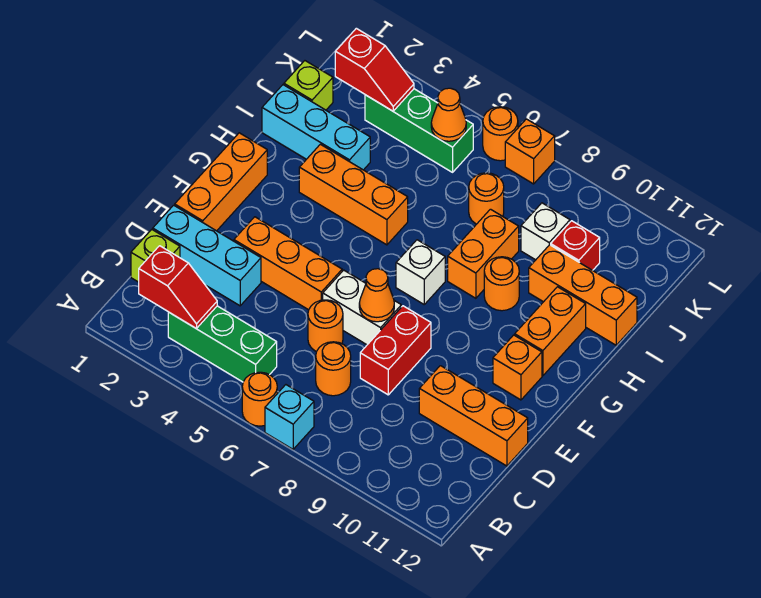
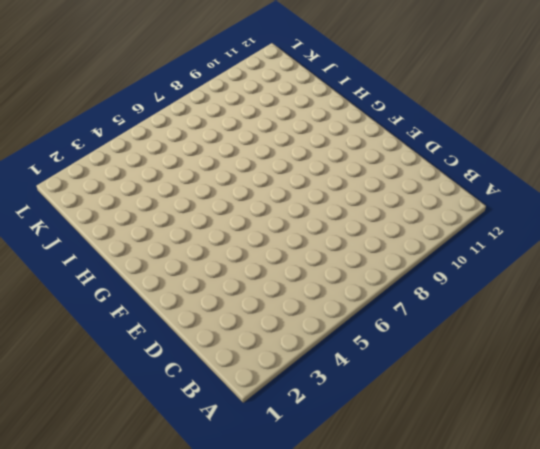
none -> orange 1x1 round brick [242,372,277,426]
none -> cyan 1x1 brick [265,385,314,449]
none -> green 1x3 brick [168,306,277,382]
none -> lime 1x1 brick [131,230,180,282]

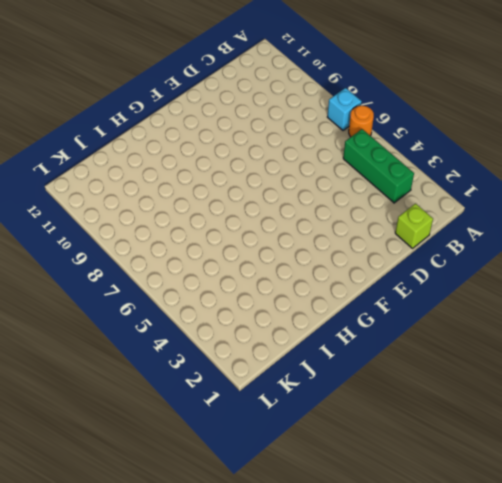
none -> orange 1x1 round brick [316,342,351,396]
none -> cyan 1x3 brick [153,205,261,306]
none -> orange 1x1 round brick [308,300,343,352]
none -> red 1x2 brick [360,306,431,395]

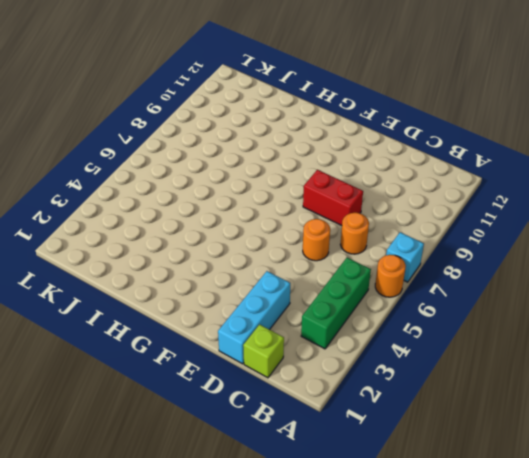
none -> orange 1x3 brick [419,366,528,466]
none -> orange 1x3 brick [175,133,267,231]
none -> orange 1x3 brick [234,217,342,310]
none -> white 1x2 brick [323,270,401,345]

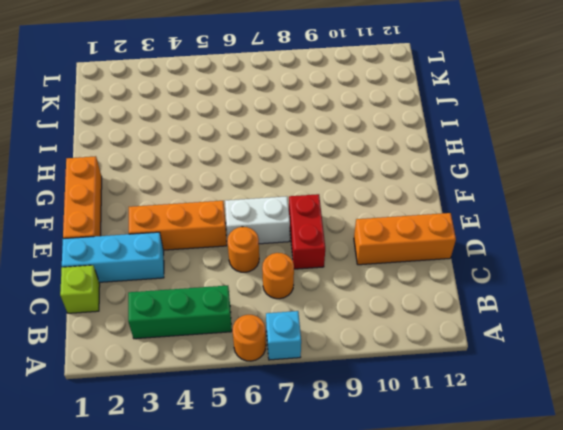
none -> orange 1x1 brick [493,335,542,400]
none -> white 1x1 brick [396,240,445,304]
none -> orange 1x2 brick [515,287,586,376]
none -> orange 1x3 brick [299,144,408,245]

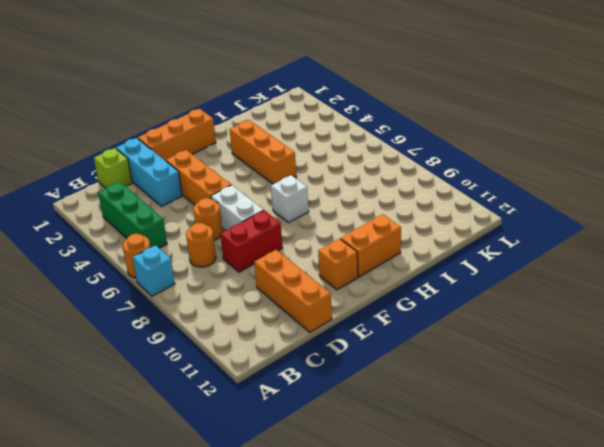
none -> orange 1x2 brick [448,209,519,298]
none -> orange 1x1 round brick [484,257,519,311]
none -> cyan 1x3 brick [262,85,370,170]
none -> orange 1x3 brick [529,245,637,345]

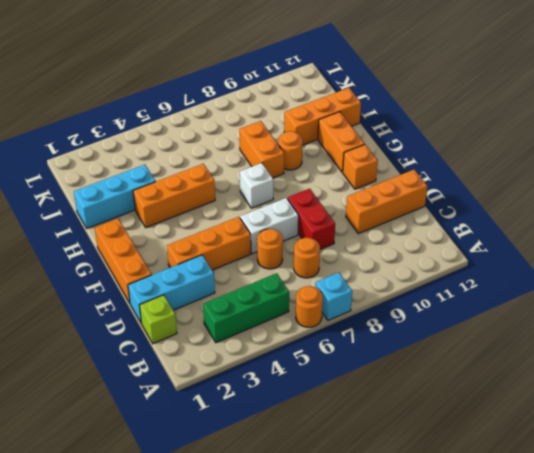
none -> lime 1x1 brick [284,61,333,110]
none -> orange 1x1 round brick [469,173,504,224]
none -> white 1x1 brick [521,203,570,260]
none -> red 1x1 brick [551,221,600,270]

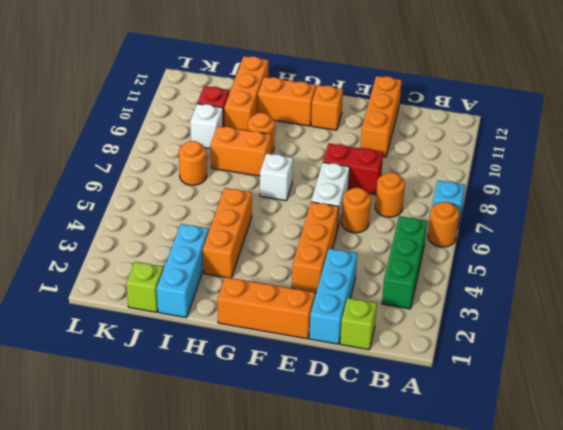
none -> green 1x3 brick [365,89,473,172]
none -> orange 1x1 round brick [483,107,518,161]
none -> orange 1x1 brick [505,119,555,184]
none -> red 1x2 slope [139,246,217,328]

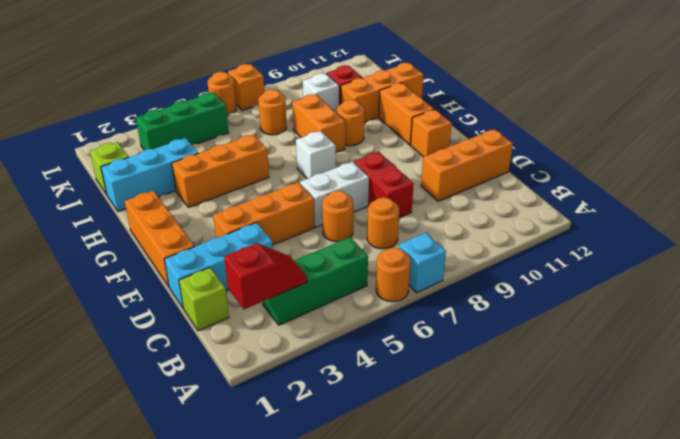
none -> orange 1x1 cone [359,269,394,322]
none -> red 1x2 slope [335,28,414,111]
none -> orange 1x1 cone [431,88,466,141]

